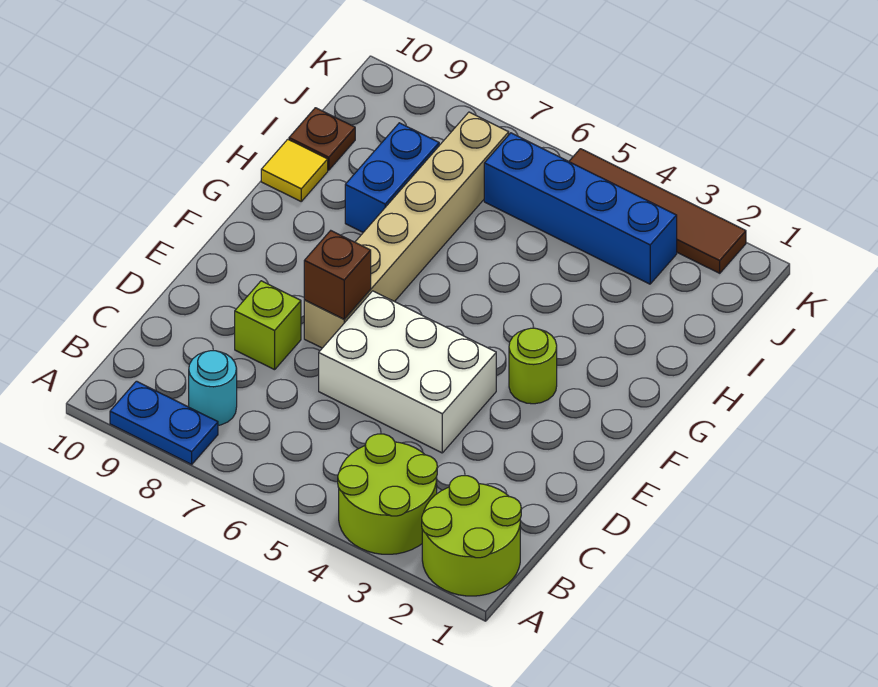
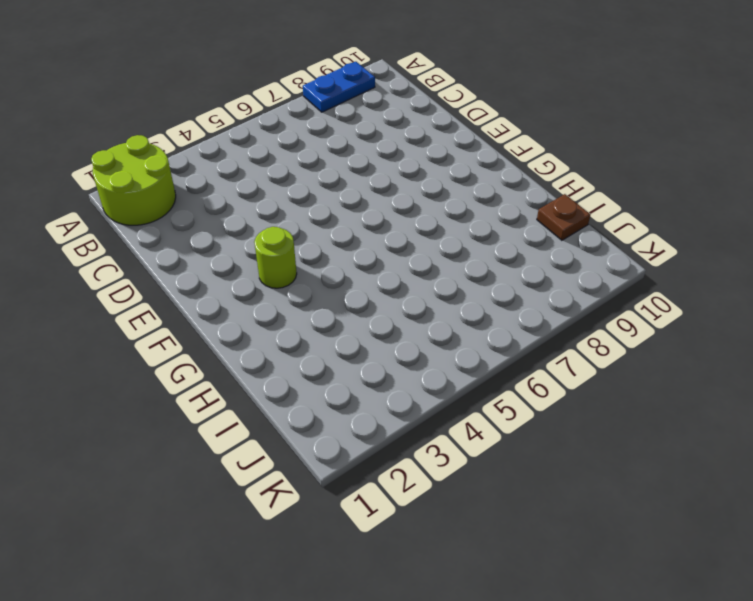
none -> lime 2x2 round brick [338,434,437,554]
none -> cyan 1x1 round brick [189,351,237,425]
none -> white 2x3 brick [319,291,496,453]

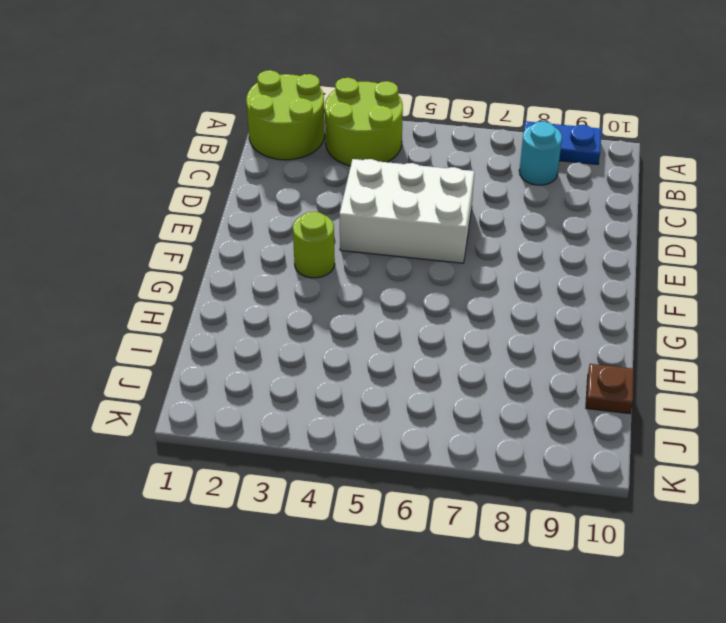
none -> lime 1x1 brick [235,281,301,370]
none -> tan 1x6 brick [304,112,509,348]
none -> blue 1x2 brick [345,123,439,232]

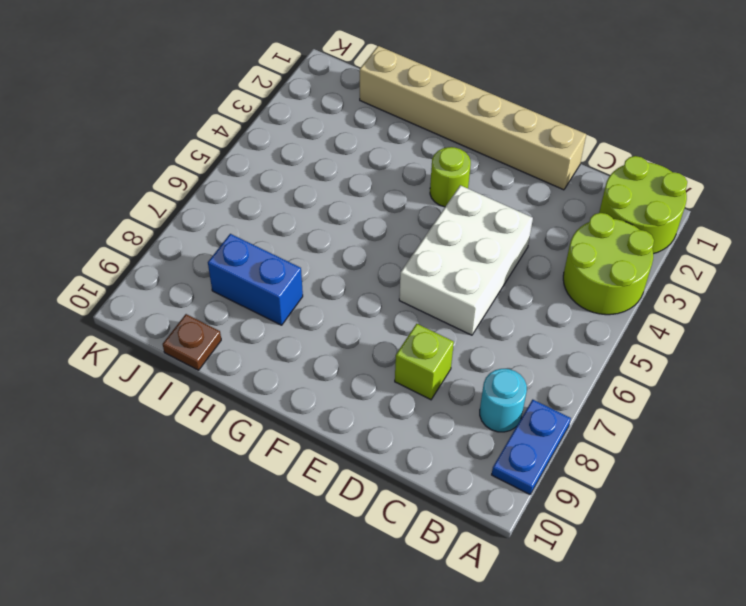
tan 1x6 brick [360,46,586,190] -> tan 1x6 brick moved to [304,112,509,348]
none -> yellow 1x1 tile [261,139,328,201]
none -> blue 1x4 brick [484,133,677,284]
none -> brown 1x4 tile [569,149,746,273]

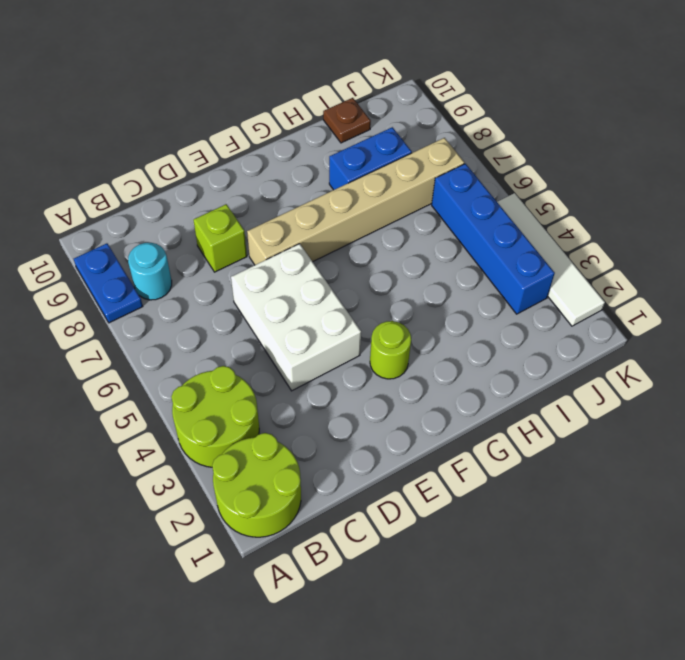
white 1x4 tile [497,193,605,326] -> brown 1x4 tile [569,149,746,273]
none -> yellow 1x1 tile [261,139,328,201]
none -> brown 1x1 brick [304,231,371,319]

